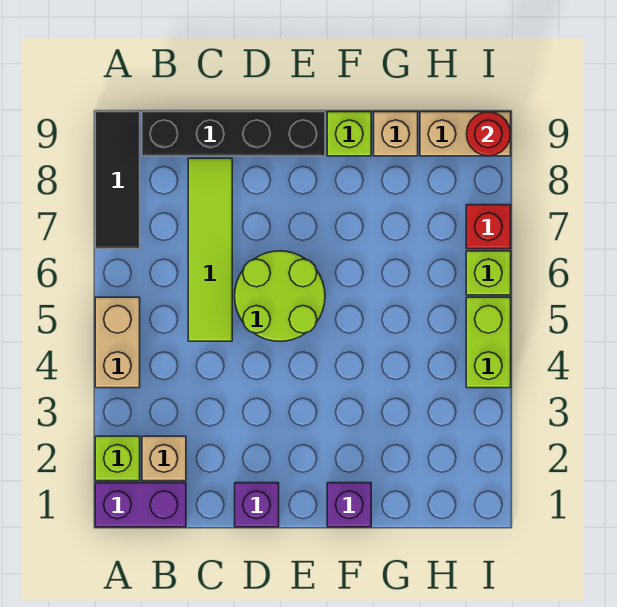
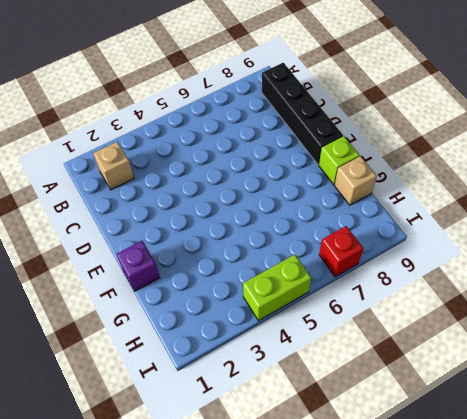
none -> purple 1x2 brick [95,483,186,527]
none -> lime 1x1 brick [95,436,140,481]
none -> tan 1x2 brick [95,297,140,388]

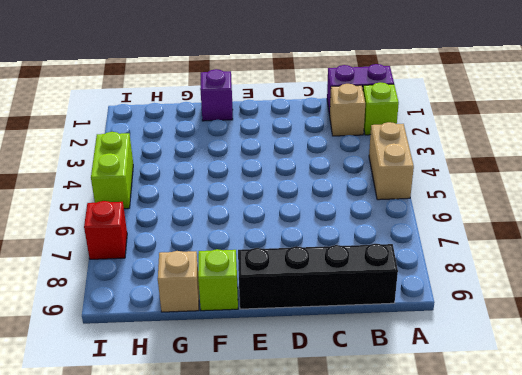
none -> black 1x3 tile [95,112,140,249]
none -> lime 1x4 tile [188,158,232,341]
none -> purple 1x1 brick [235,483,279,527]

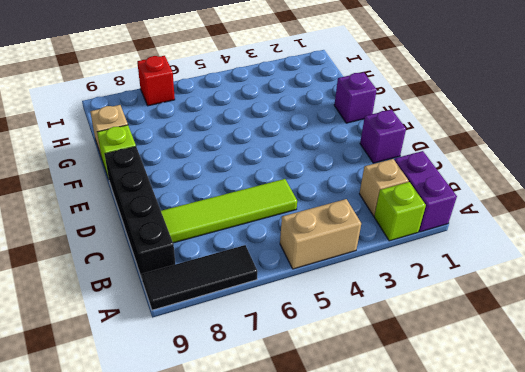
none -> lime 2x2 round brick [235,251,325,341]
none -> tan 1x2 brick [420,112,511,156]
none -> lime 1x2 brick [466,297,511,388]

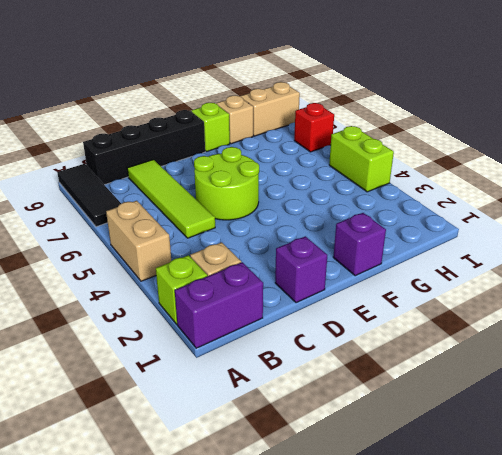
none -> lime 1x1 brick [466,251,511,295]
none -> red 1x1 round brick [466,112,511,156]

